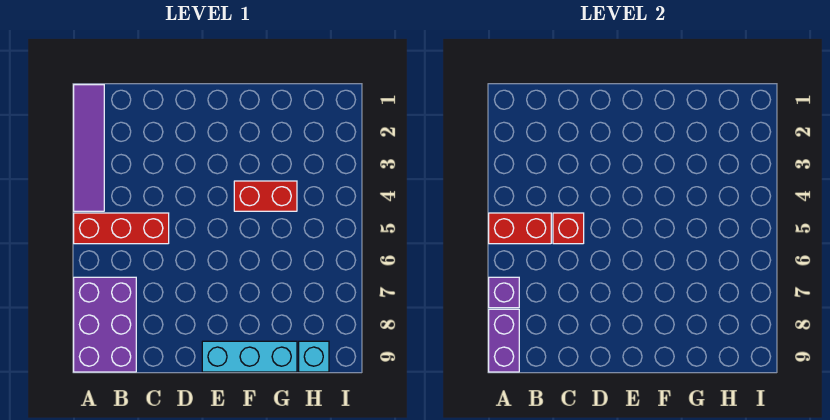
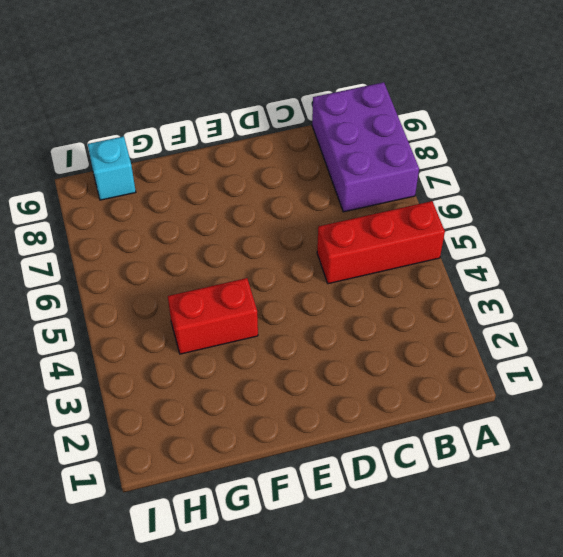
none -> purple 1x4 tile [74,85,104,211]
none -> cyan 1x3 brick [202,341,297,372]

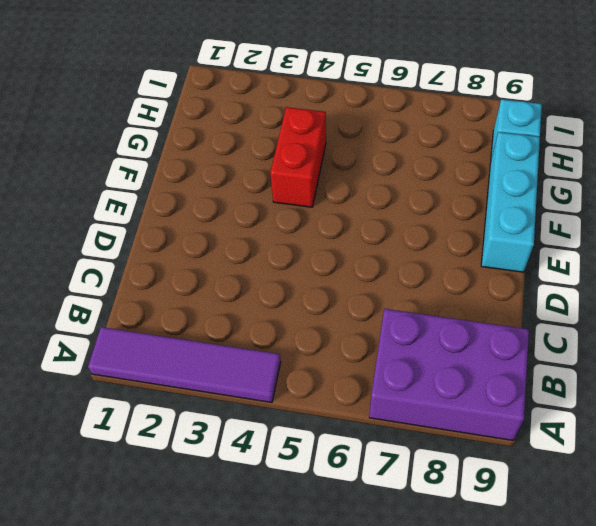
none -> red 1x3 brick [74,213,169,244]
none -> red 1x2 brick [489,213,551,244]

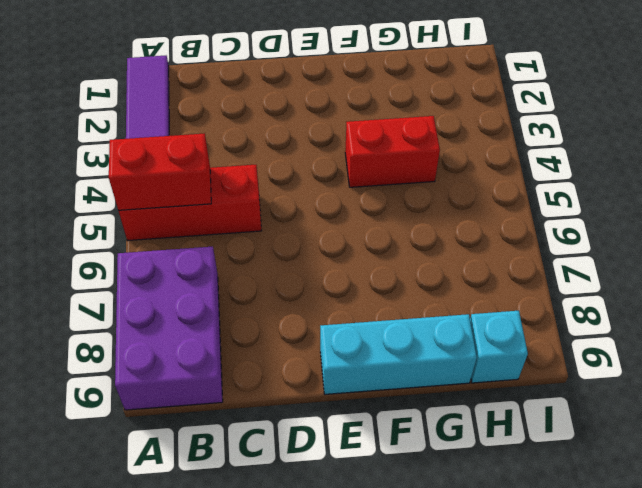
none -> purple 1x1 brick [489,277,519,308]
none -> purple 1x2 brick [489,309,519,372]

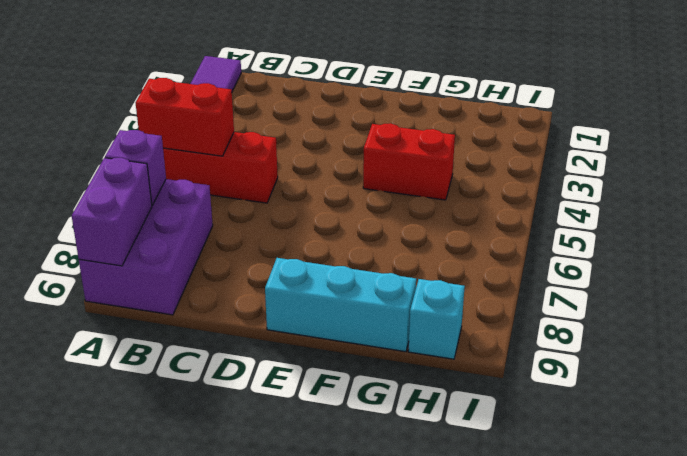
none -> red 1x1 brick [553,213,584,244]

